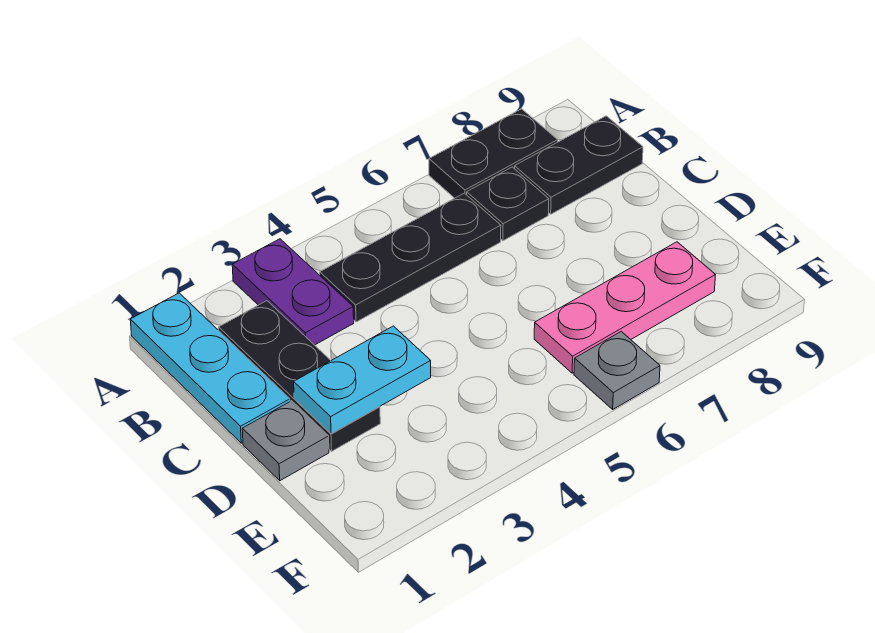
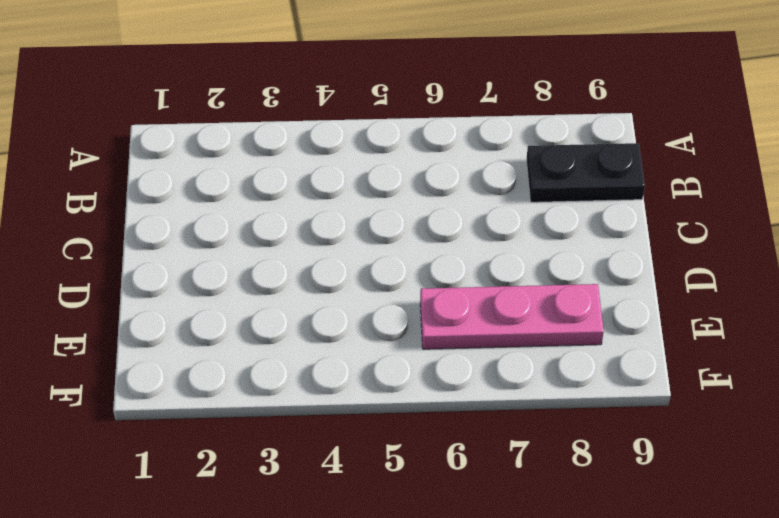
none -> cyan 1x3 plate [130,293,290,443]
none -> purple 1x2 plate [232,239,354,345]

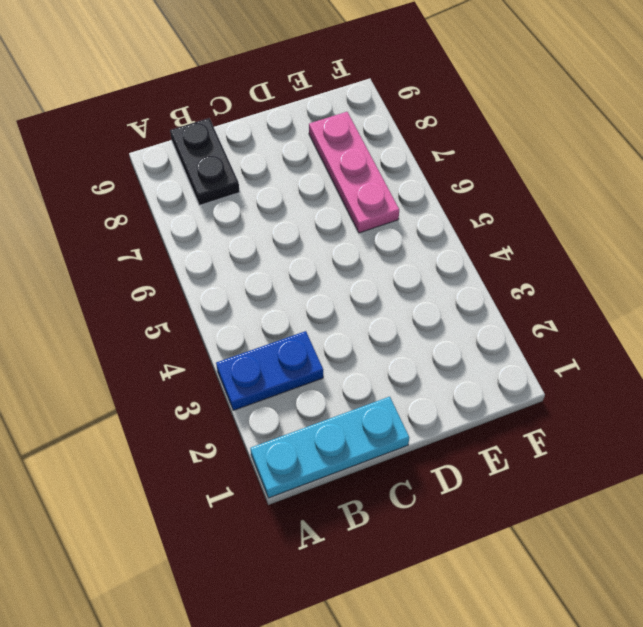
blue 1x2 plate [216,331,323,410] -> purple 1x2 plate [232,239,354,345]
none -> black 1x2 plate [429,109,558,198]
none -> black 1x3 plate [219,301,380,451]

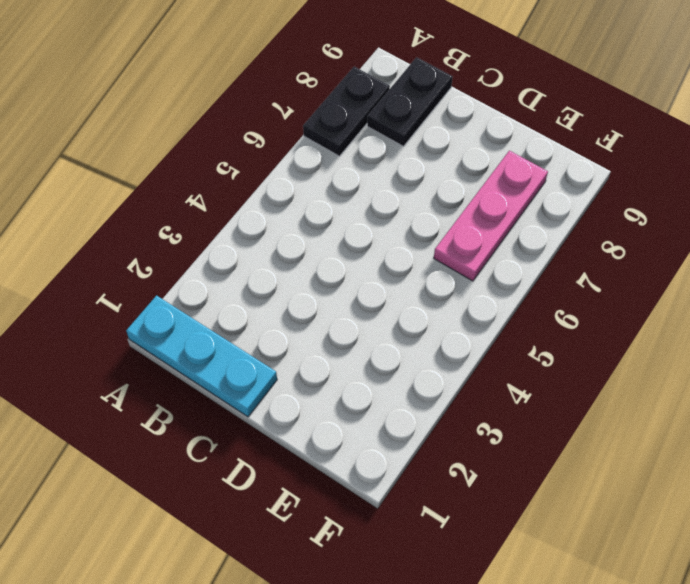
none -> purple 1x2 plate [232,239,354,345]
none -> black 1x3 plate [219,301,380,451]

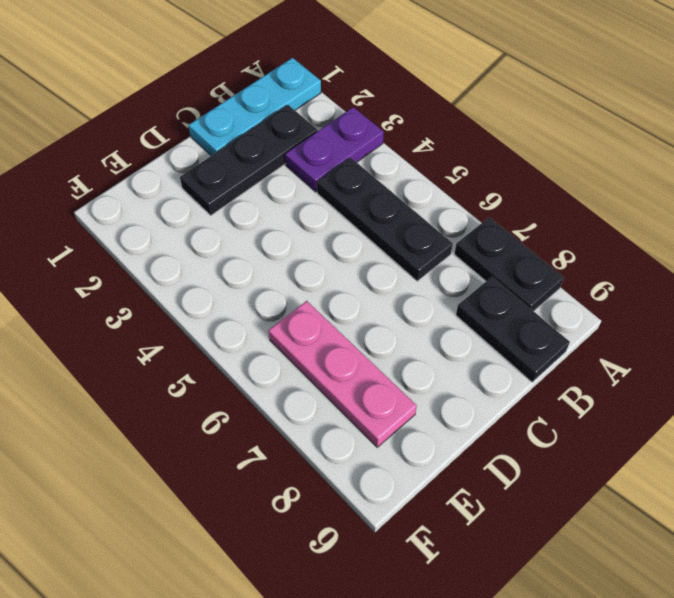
none -> black 1x1 plate [467,167,549,241]
none -> grey 1x1 plate [242,401,329,481]

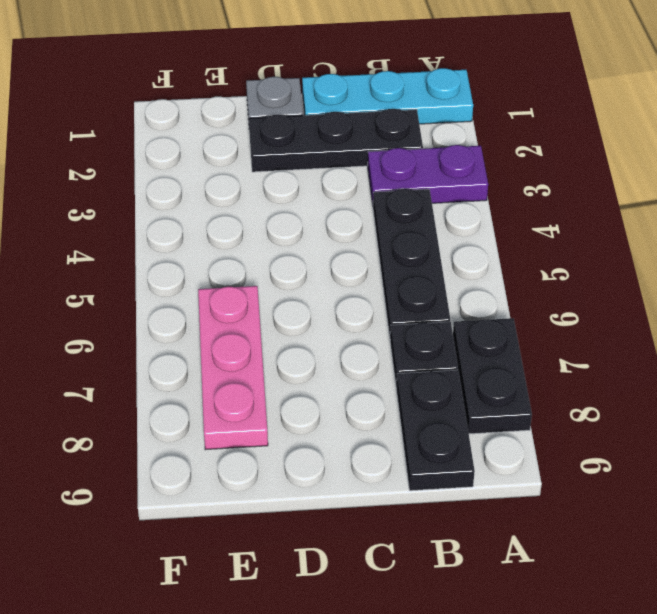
none -> grey 1x1 plate [574,331,660,409]
none -> cyan 1x2 plate [294,326,431,434]

